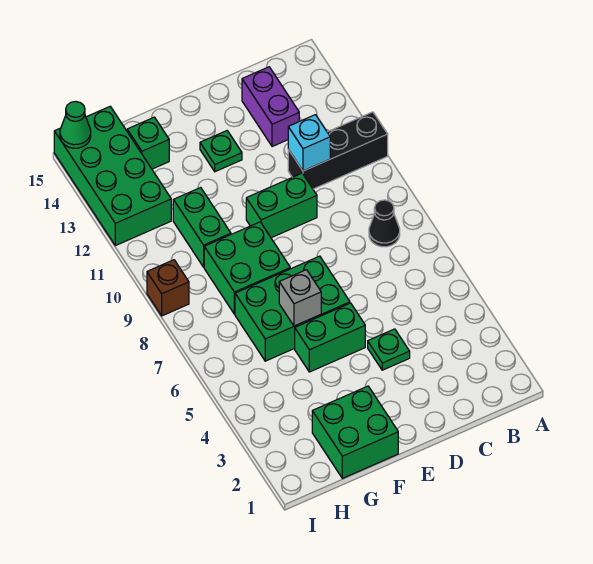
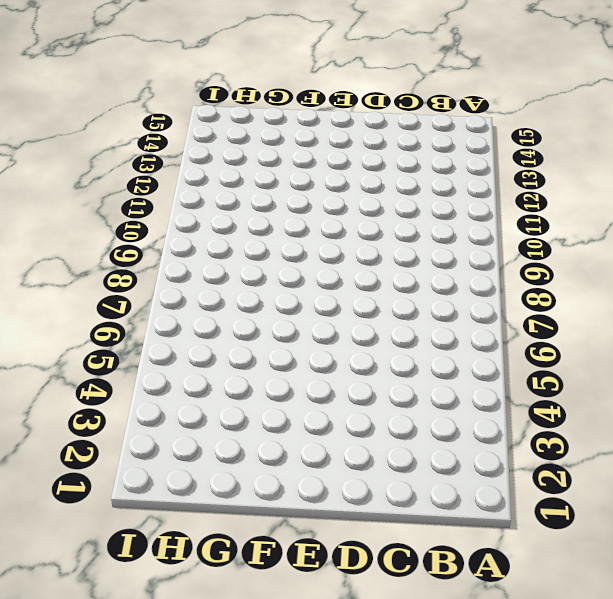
none -> black 1x3 brick [288,112,388,189]
none -> black 1x1 cone [369,200,400,247]
none -> purple 1x2 brick [242,67,299,147]

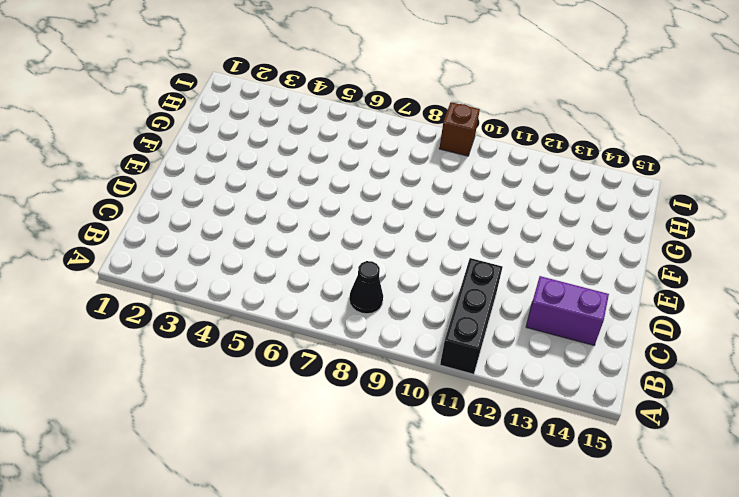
none -> green 1x1 plate [368,329,410,370]
none -> green 1x2 brick [246,173,317,238]
none -> green 1x2 brick [295,303,365,372]

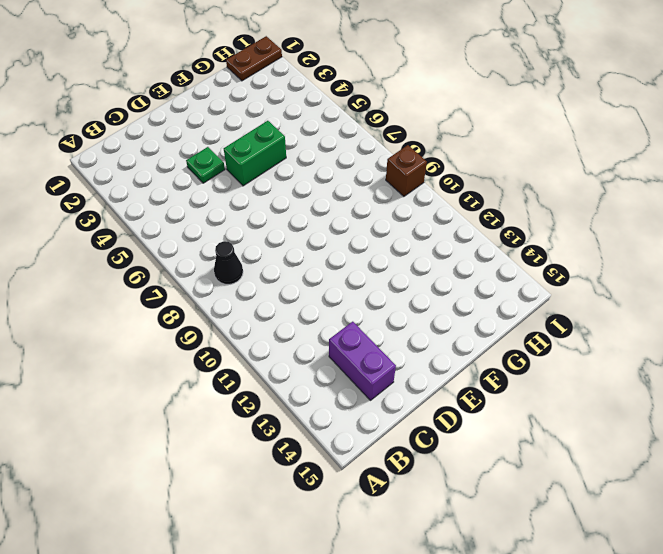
brown 1x2 plate [226,36,282,81] -> none
none -> black 1x3 brick [288,112,388,189]
none -> green 1x2 brick [246,173,317,238]
none -> green 2x3 brick [235,256,350,361]

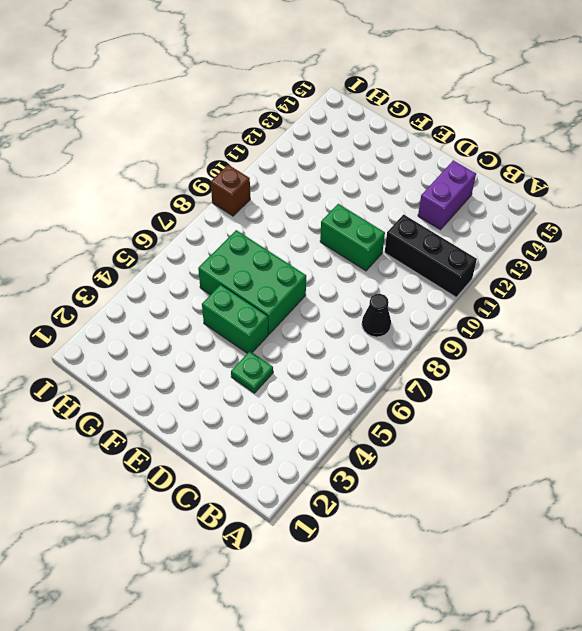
none -> green 1x1 plate [200,131,242,172]
none -> green 2x2 brick [312,386,398,478]
none -> green 2x2 brick [204,222,290,314]

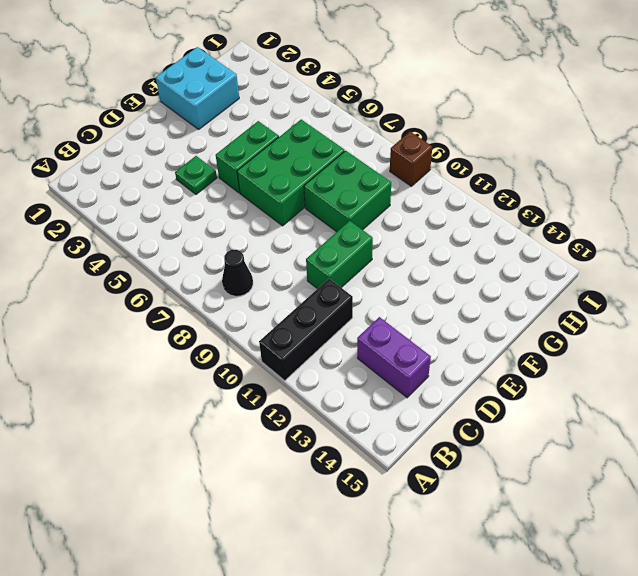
cyan 2x2 brick [156,47,239,129] -> green 2x2 brick [312,386,398,478]
none -> green 1x1 plate [200,131,242,172]
none -> green 1x2 brick [173,188,231,267]
none -> green 1x1 brick [127,117,169,169]

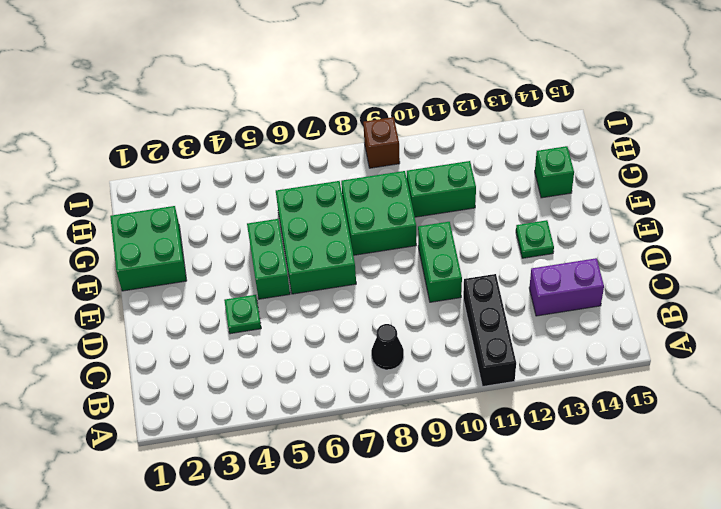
none -> green 2x4 brick [54,107,171,246]
none -> cyan 1x1 brick [288,115,330,171]
none -> grey 1x1 brick [279,270,321,326]

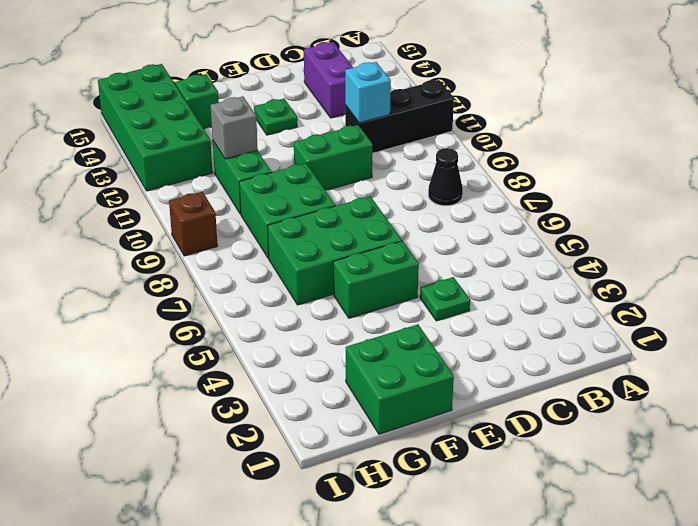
grey 1x1 brick [211,96,258,159] -> grey 1x1 brick moved to [279,270,321,326]
none -> green 1x1 cone [60,101,91,148]

